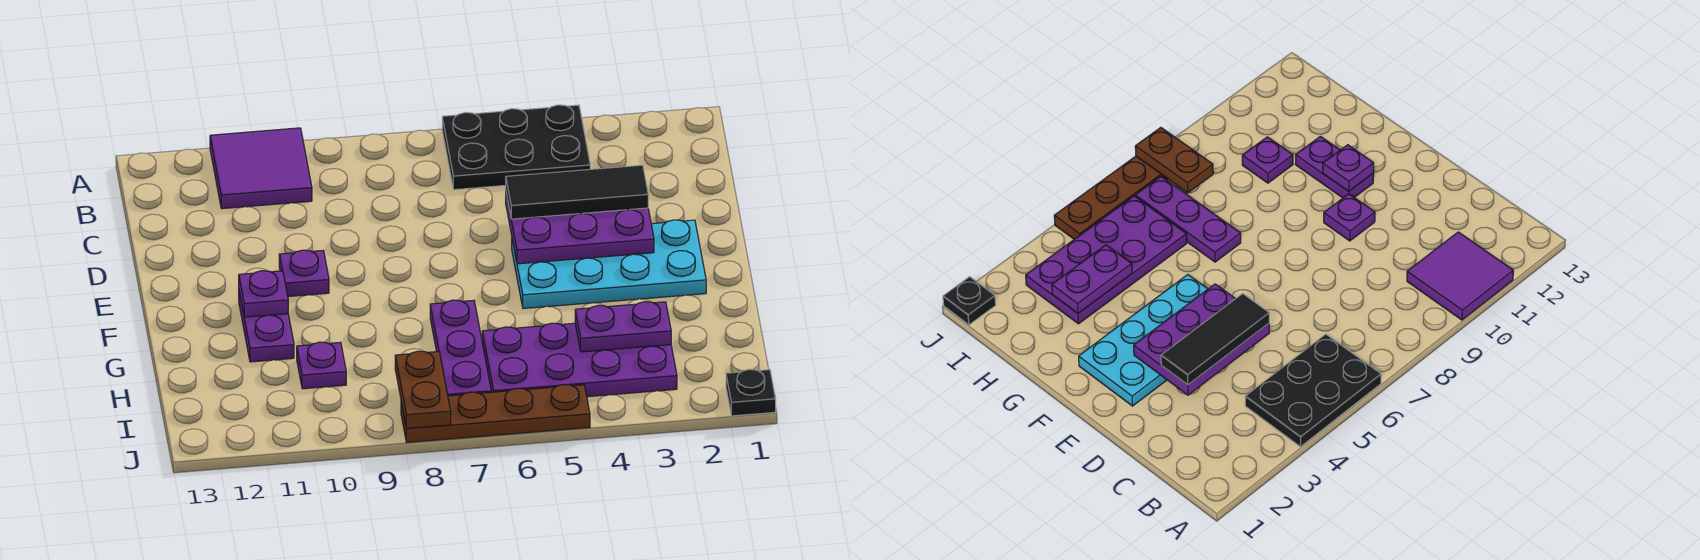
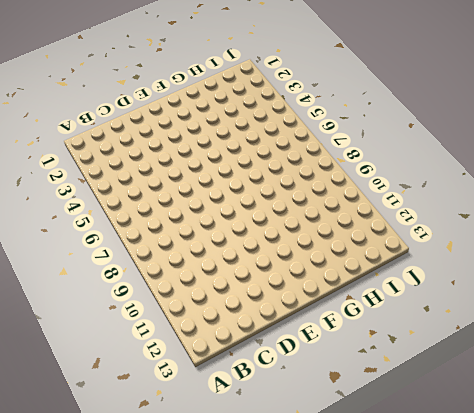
none -> black 2x3 plate [442,105,590,190]
none -> purple 2x2 tile [210,128,312,209]
none -> cyan 2x4 plate [512,220,706,309]

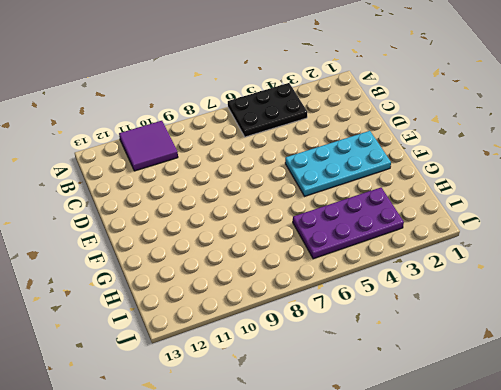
none -> purple 1x1 plate [279,250,329,297]
none -> purple 1x2 plate [239,292,294,362]
none -> purple 1x3 plate [430,300,491,396]

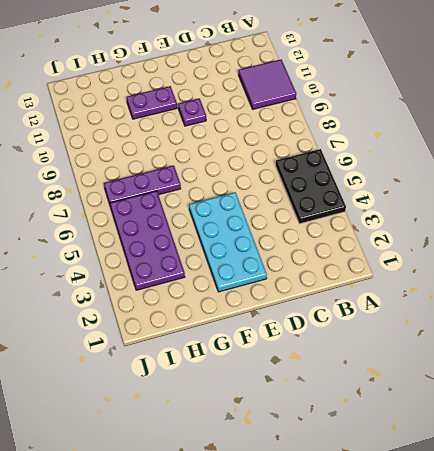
none -> purple 1x1 plate [297,342,346,389]
none -> black 1x1 plate [726,369,776,416]
none -> brown 1x4 plate [401,385,590,442]

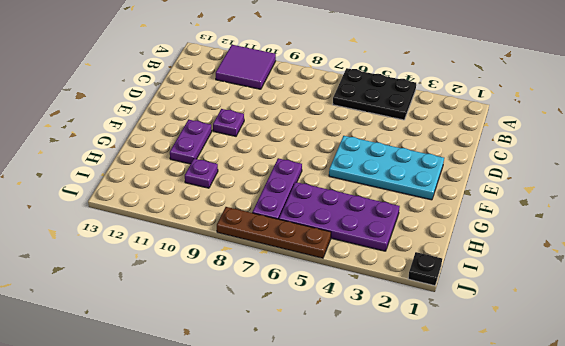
none -> purple 2x3 plate [506,194,654,264]
none -> purple 1x1 plate [239,271,288,317]
none -> purple 1x2 plate [575,302,671,352]

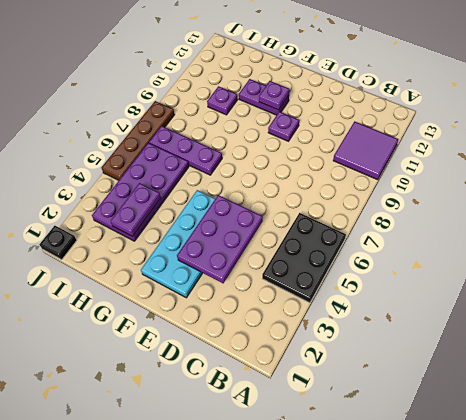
none -> brown 1x2 plate [395,351,451,428]
none -> black 1x3 tile [506,165,648,219]

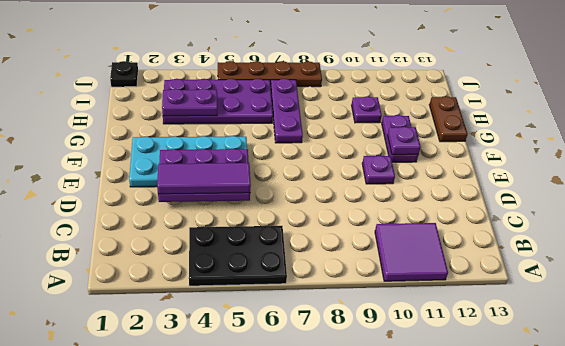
purple 1x3 tile [157,163,251,194] -> black 1x3 tile [506,165,648,219]
brown 1x2 plate [429,96,468,142] -> brown 1x2 plate moved to [395,351,451,428]

